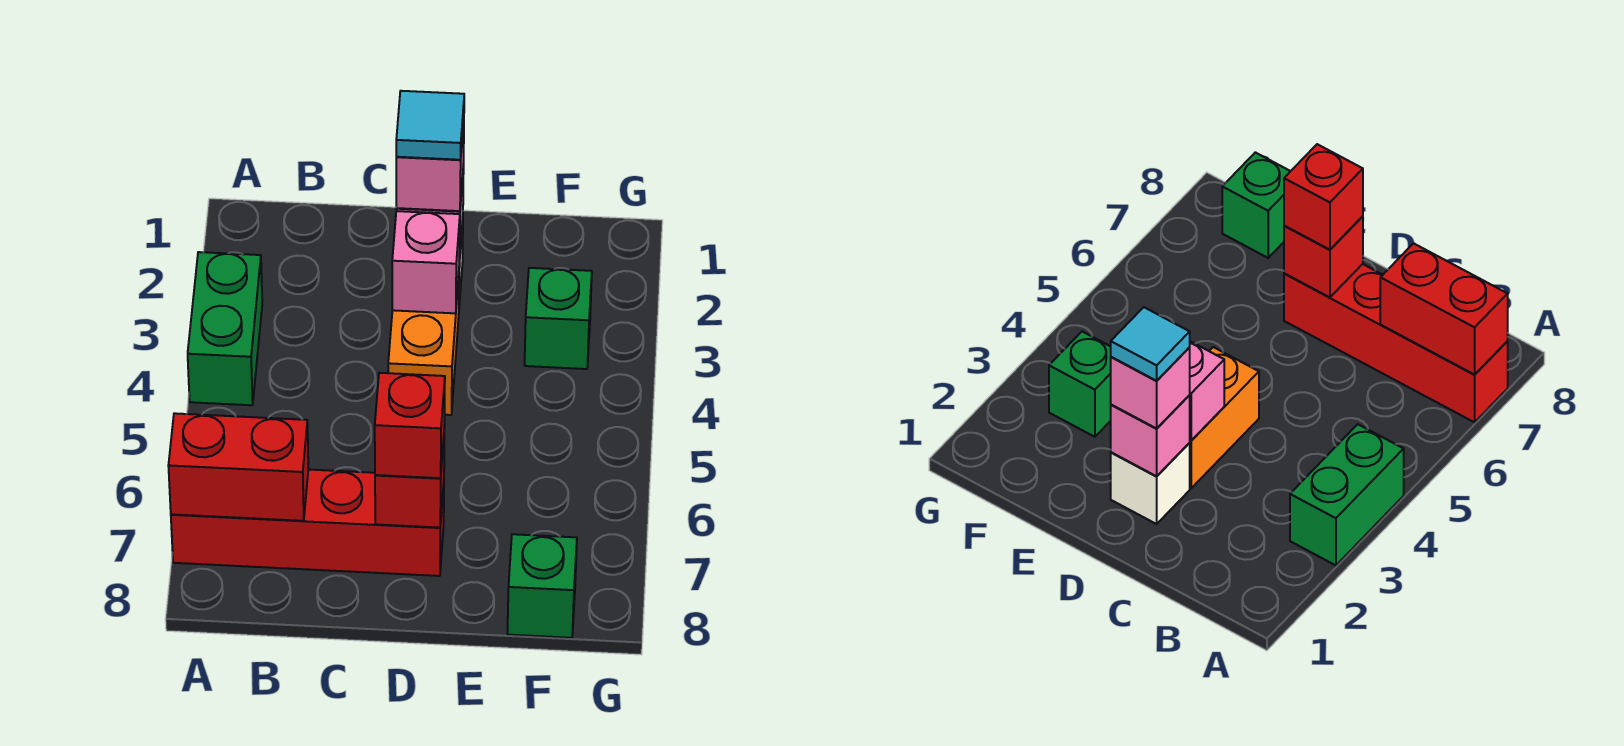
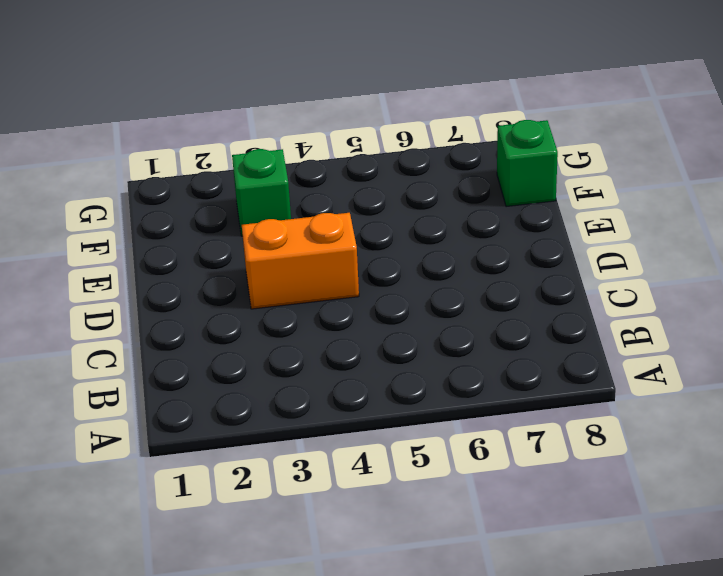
none -> green 1x2 brick [188,252,262,405]
none -> red 1x4 brick [171,469,444,576]
none -> white 1x1 brick [1111,443,1190,524]

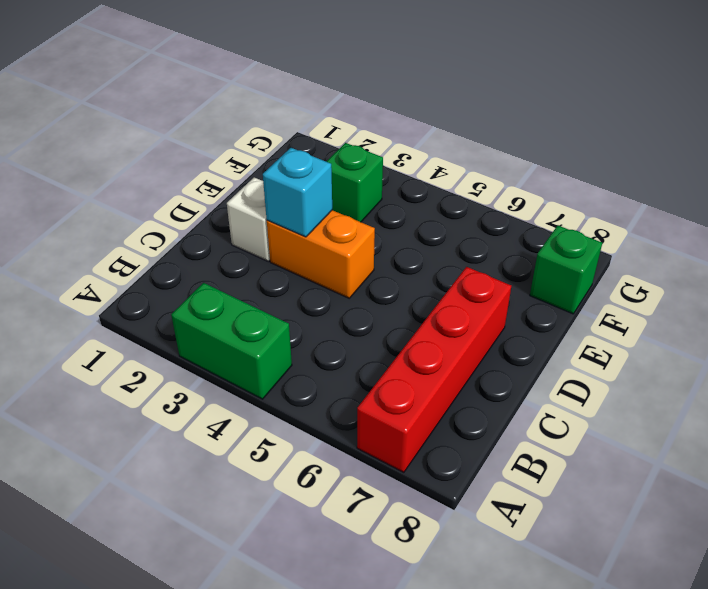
cyan 1x1 brick [263,148,332,237] -> pink 1x1 brick [392,211,460,313]
none -> red 1x2 brick [168,413,308,521]
none -> pink 1x1 brick [1111,395,1190,476]
none -> red 1x1 brick [375,440,444,528]

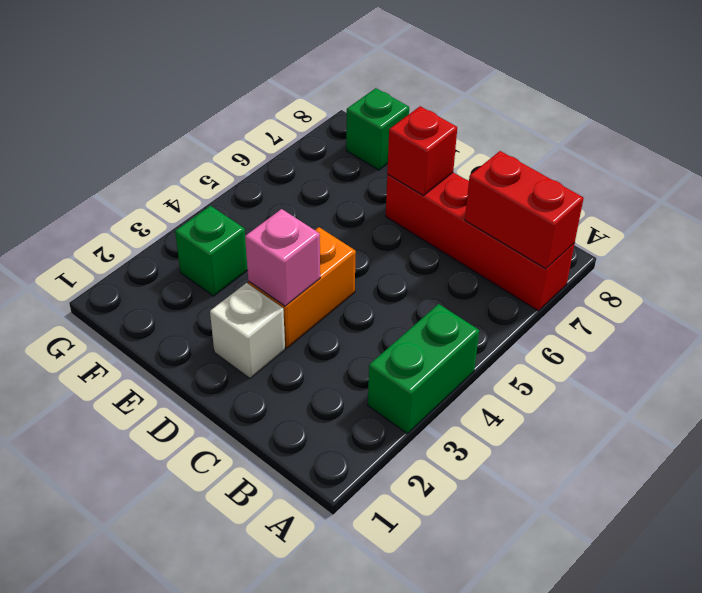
none -> pink 1x1 brick [1111,395,1190,476]
none -> pink 1x1 brick [396,120,464,211]
none -> red 1x1 brick [375,373,445,478]

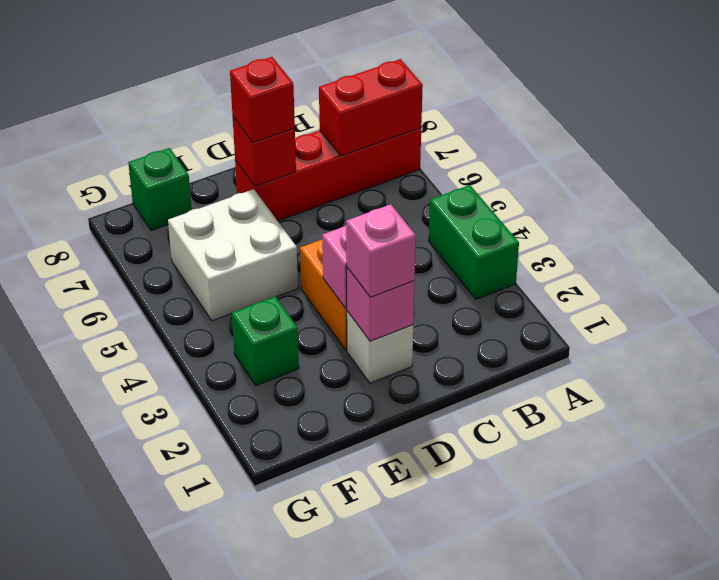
white 2x2 brick [168,189,298,321] -> none
none -> cyan 1x1 tile [396,91,464,160]

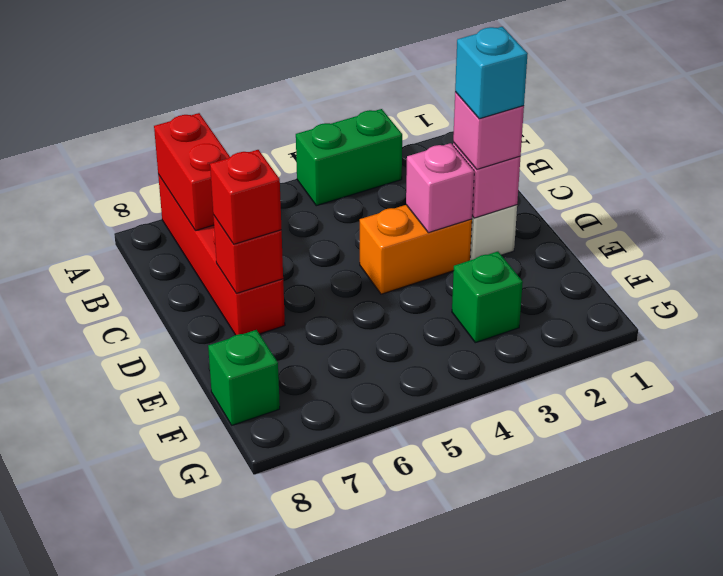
cyan 1x1 brick [455,27,528,119] -> cyan 1x1 tile [396,91,464,160]

